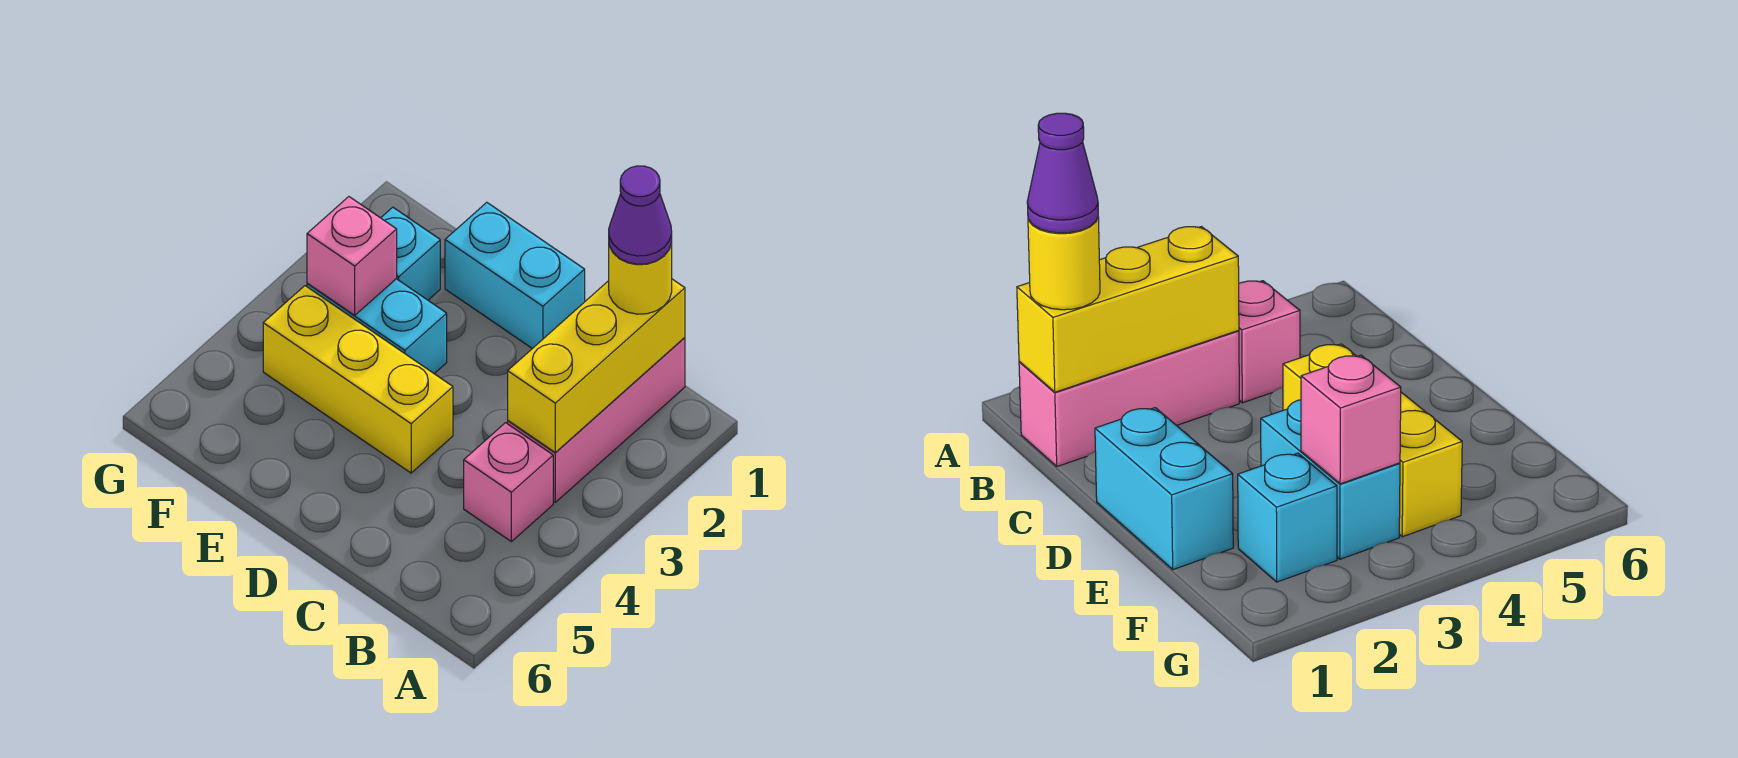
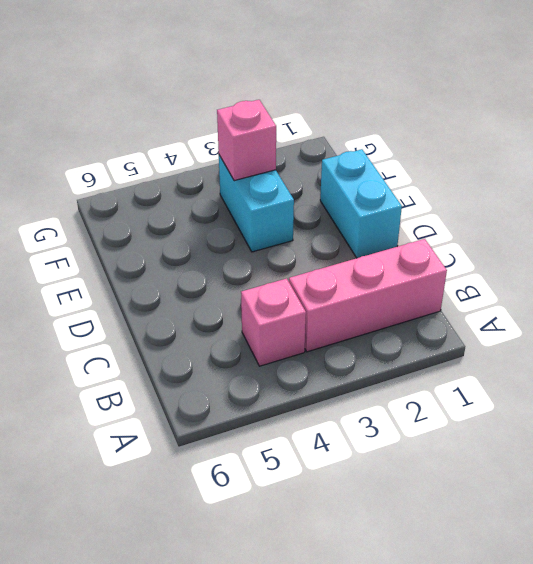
none -> yellow 1x3 brick [263,286,453,473]
none -> cyan 1x1 brick [381,207,440,300]

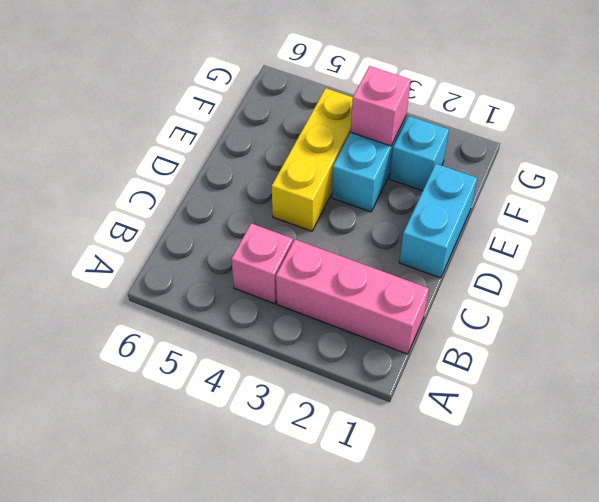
none -> yellow 1x3 brick [508,279,685,452]
none -> yellow 1x1 round brick [609,243,672,314]

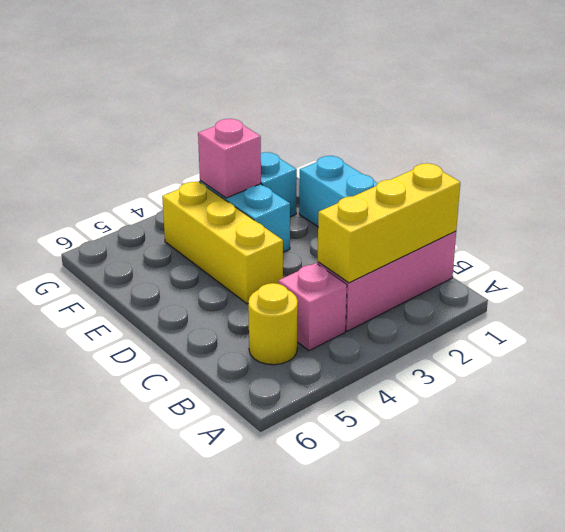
yellow 1x1 round brick [248,283,298,365] -> yellow 1x1 round brick moved to [609,243,672,314]
none -> purple 1x1 cone [609,166,672,264]

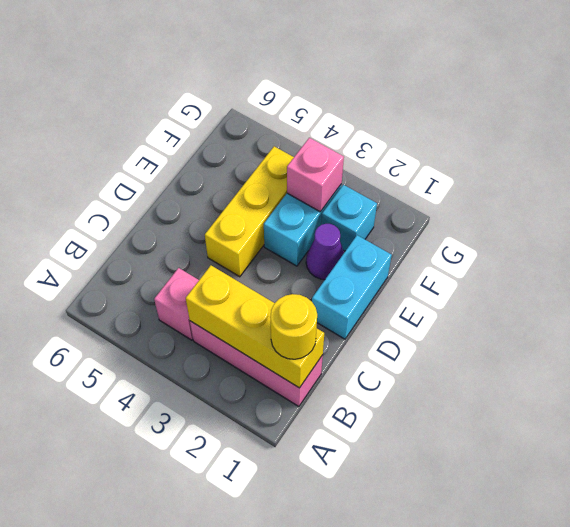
purple 1x1 cone [306,224,344,280] -> purple 1x1 cone moved to [609,166,672,264]

